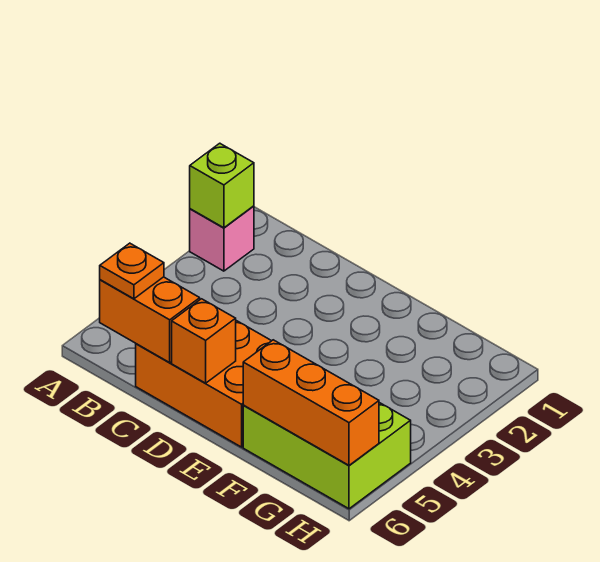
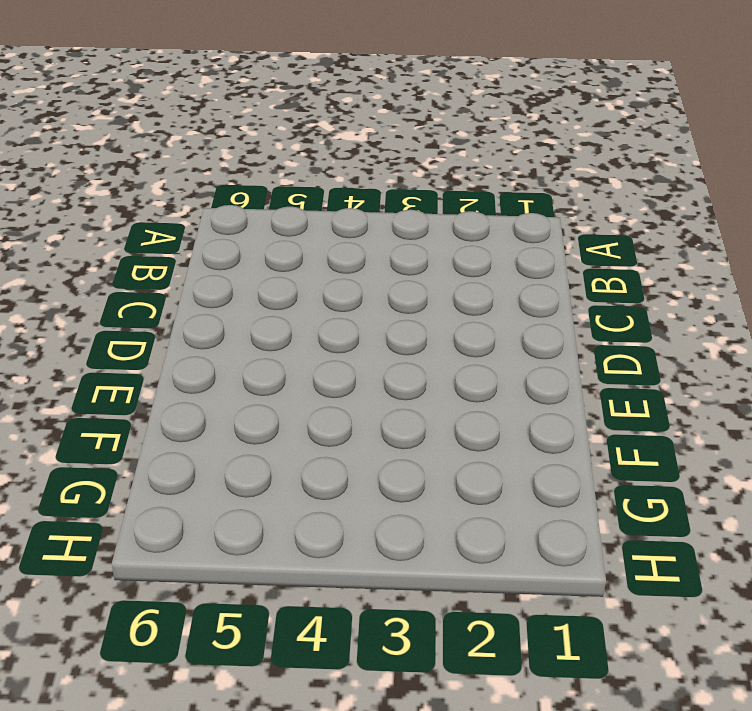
none -> pink 1x1 brick [190,206,254,271]
none -> orange 2x3 brick [136,321,271,447]

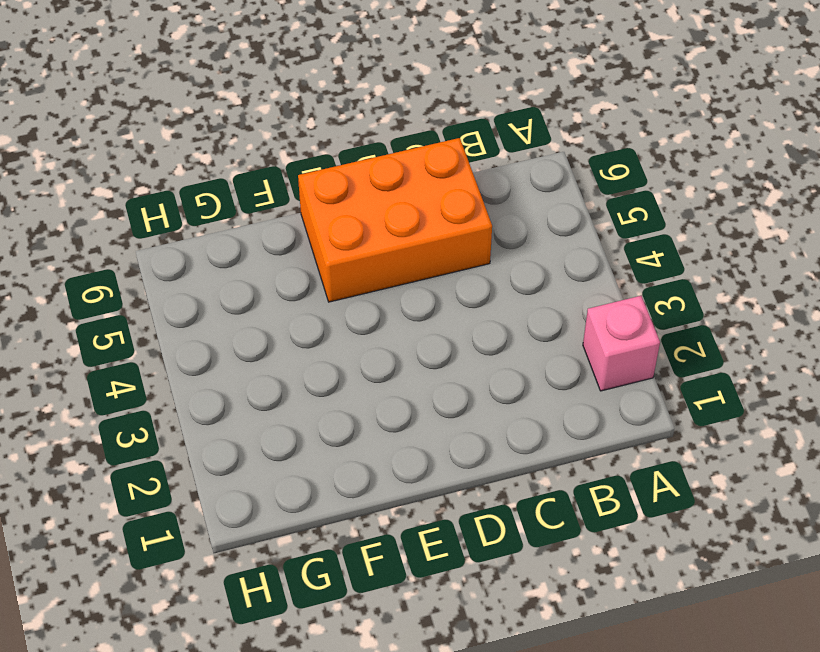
none -> lime 2x3 brick [243,403,411,509]
none -> lime 1x1 brick [190,143,254,228]

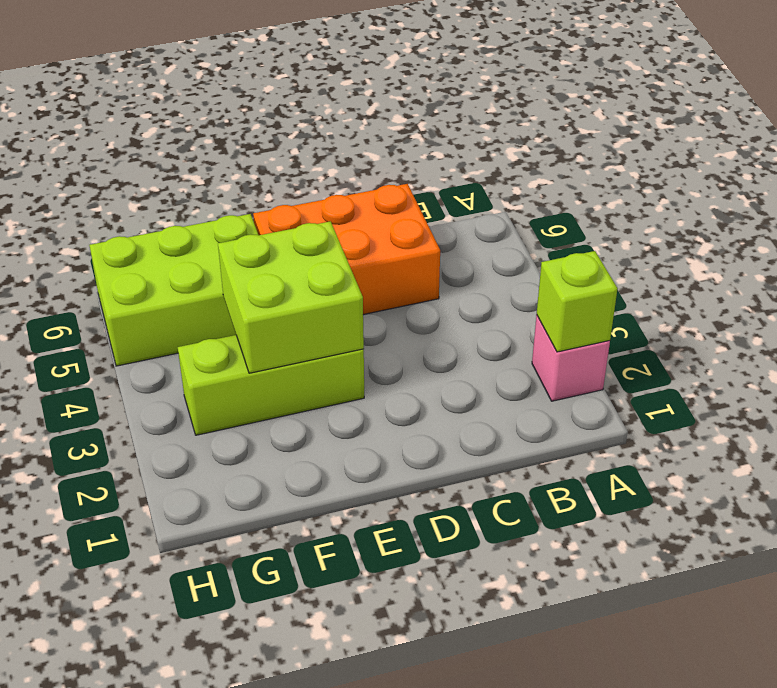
lime 1x3 brick [178,335,364,435] -> none
lime 2x2 brick [218,221,364,373] -> none
none -> orange 1x2 brick [100,277,200,363]
none -> orange 1x1 brick [172,299,236,383]

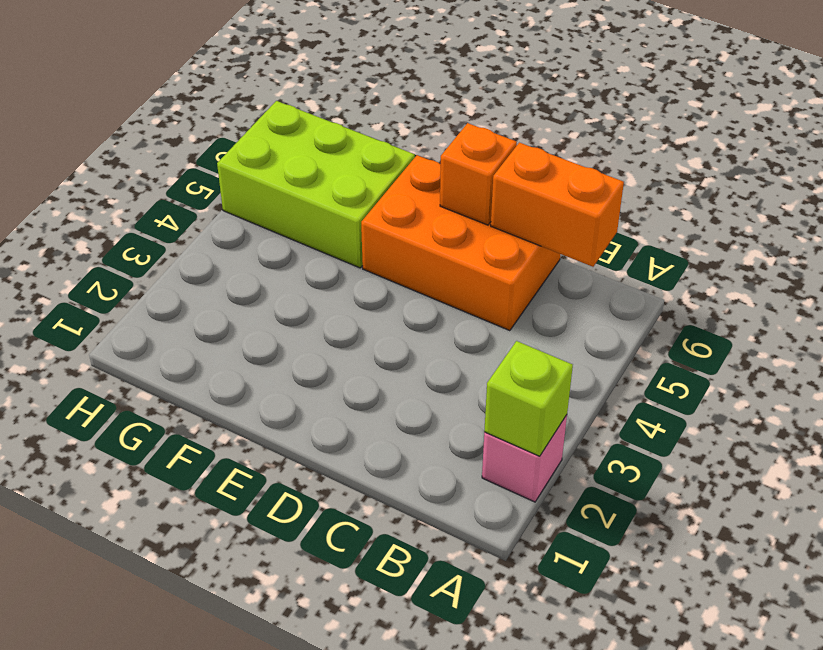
none -> orange 1x3 brick [243,340,379,465]
none -> orange 1x1 plate [100,243,164,299]

